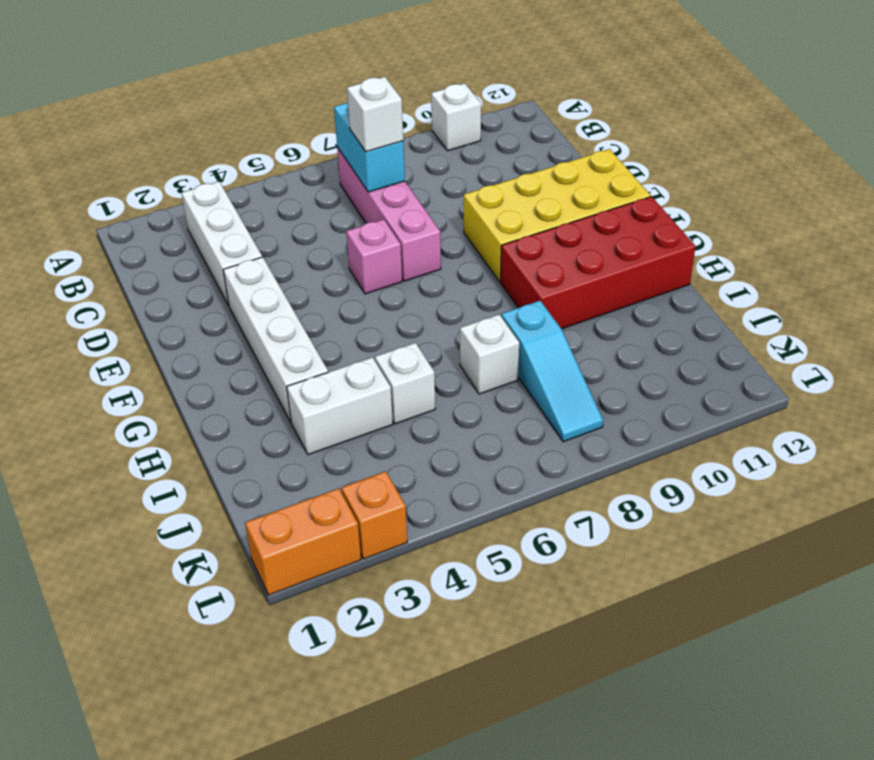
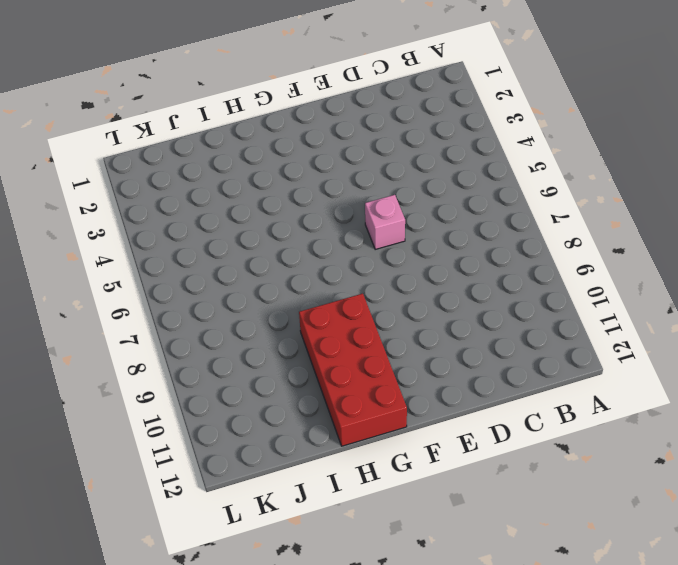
none -> white 1x1 brick [431,83,481,151]
none -> white 1x3 brick [182,182,262,306]
none -> pink 1x4 brick [337,147,441,281]

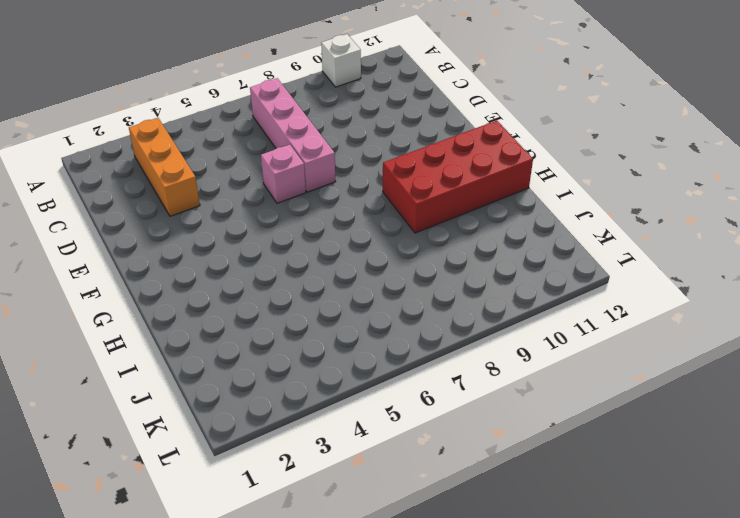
orange 1x3 brick [129,118,200,216] -> white 1x3 brick [182,182,262,306]
none -> white 1x4 brick [223,257,328,422]
none -> yellow 2x4 brick [464,149,651,282]
none -> white 1x2 brick [287,357,393,455]

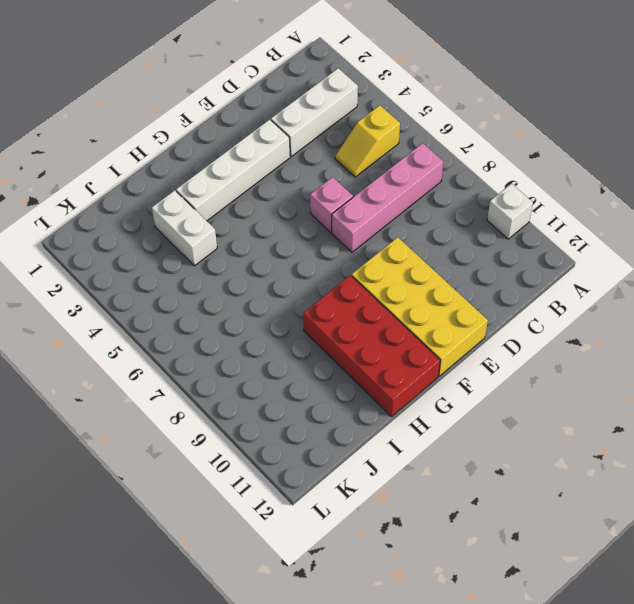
yellow 1x2 slope [335,105,400,177] -> none
none -> white 1x1 brick [375,343,435,424]
none -> white 1x1 brick [460,314,519,394]
none -> cyan 1x3 slope [501,301,603,442]

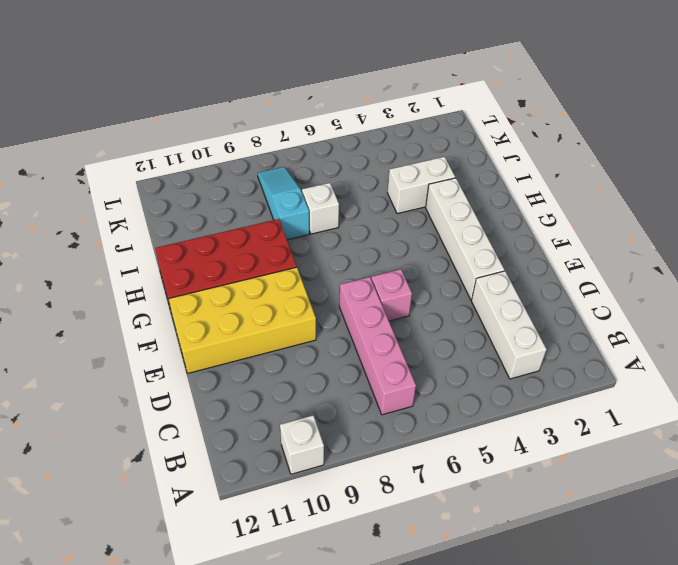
none -> white 1x1 brick [375,343,435,424]
none -> orange 1x2 brick [245,488,361,595]
none -> orange 1x1 brick [342,471,407,559]

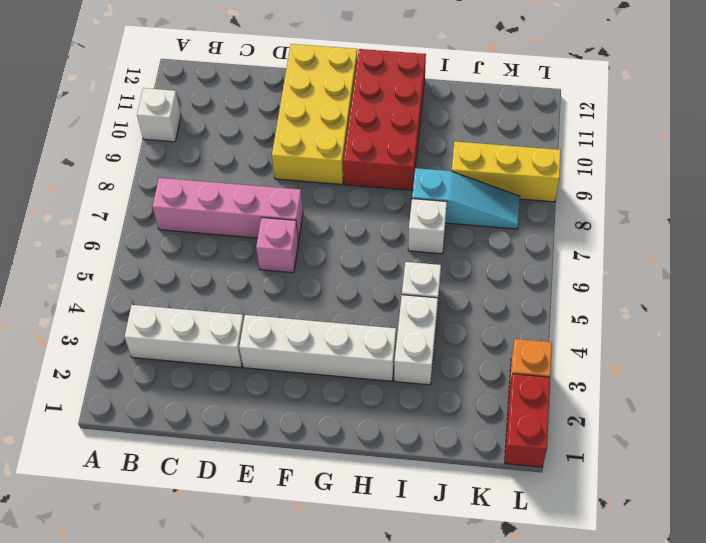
yellow 1x3 brick [452,142,561,202] -> none
red 1x2 brick [505,374,550,467] -> orange 1x2 brick [245,488,361,595]
none -> cyan 1x2 brick [334,103,405,192]
none -> white 1x1 brick [347,77,403,152]

